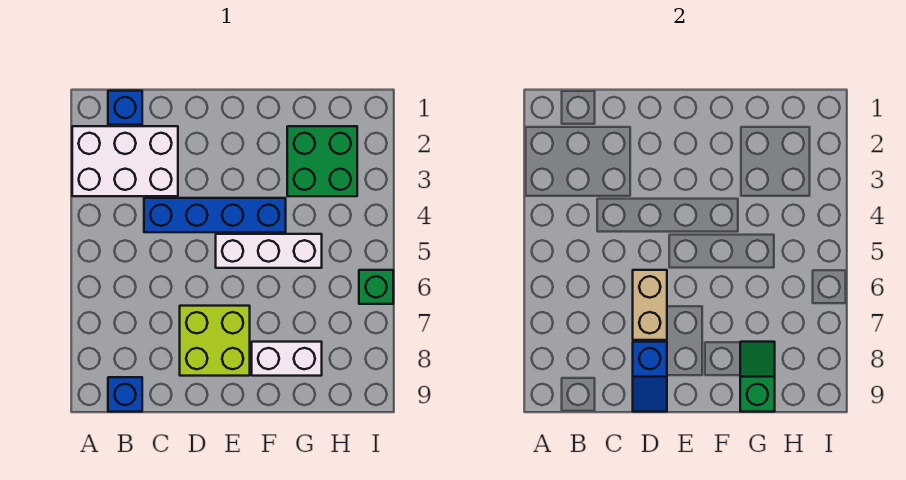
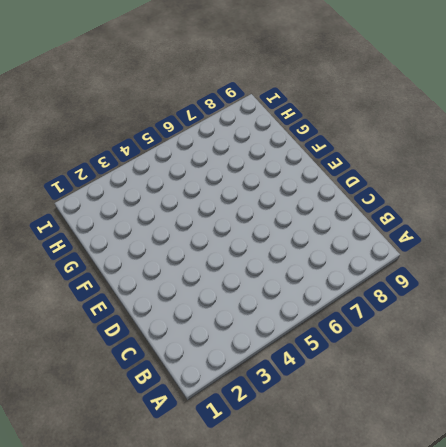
none -> white 2x3 brick [72,126,178,196]
none -> blue 1x1 brick [108,91,142,125]
none -> blue 1x1 brick [108,377,142,412]

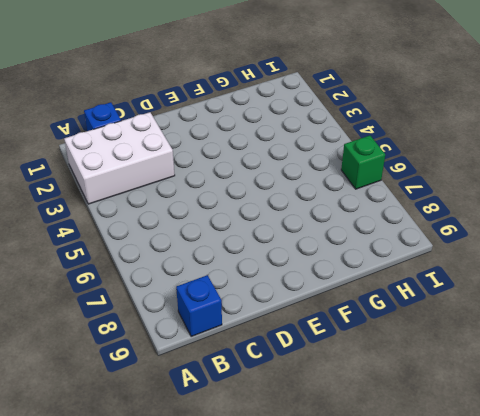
none -> blue 1x4 brick [144,198,286,232]
none -> lime 2x2 brick [180,306,250,376]
none -> white 1x3 brick [216,234,322,268]

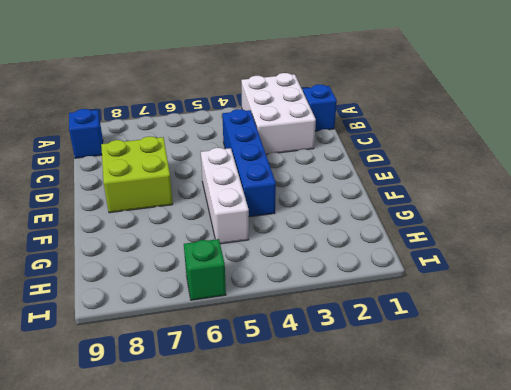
none -> white 1x2 brick [252,342,322,376]
none -> green 2x2 brick [287,126,357,196]
none -> tan 1x2 brick [633,270,667,340]

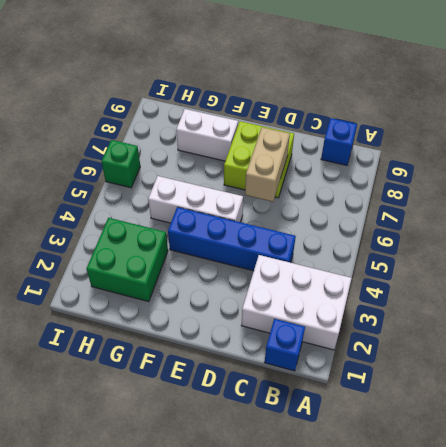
none -> blue 1x2 slope [633,342,667,412]
none -> green 1x2 slope [740,342,775,412]

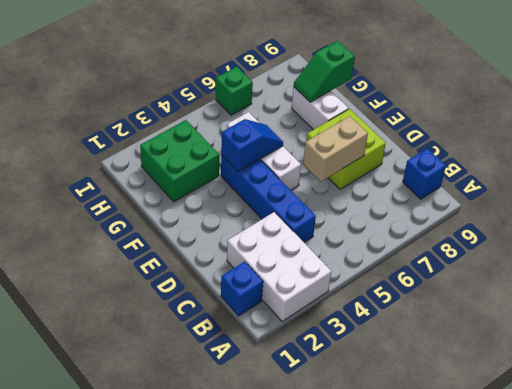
blue 1x2 slope [221,119,283,172] -> blue 1x2 slope moved to [633,342,667,412]

